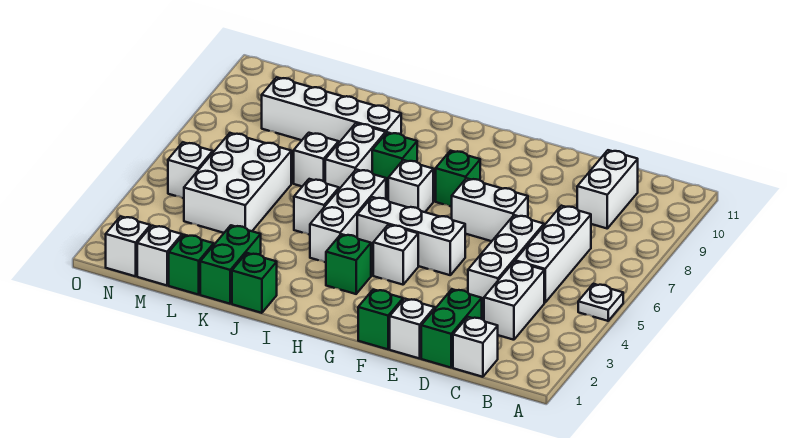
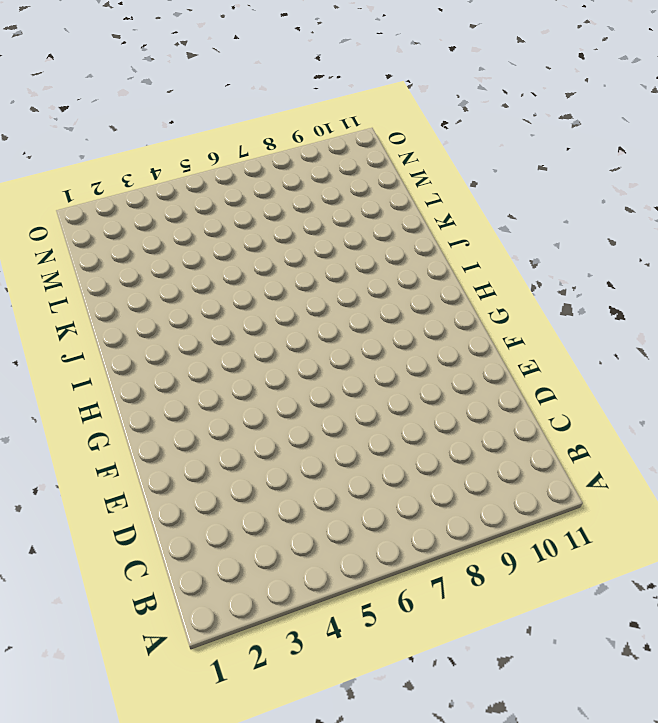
none -> white 1x1 plate [578,284,623,321]
none -> white 1x1 brick [453,317,498,377]
none -> white 1x2 brick [484,261,544,340]

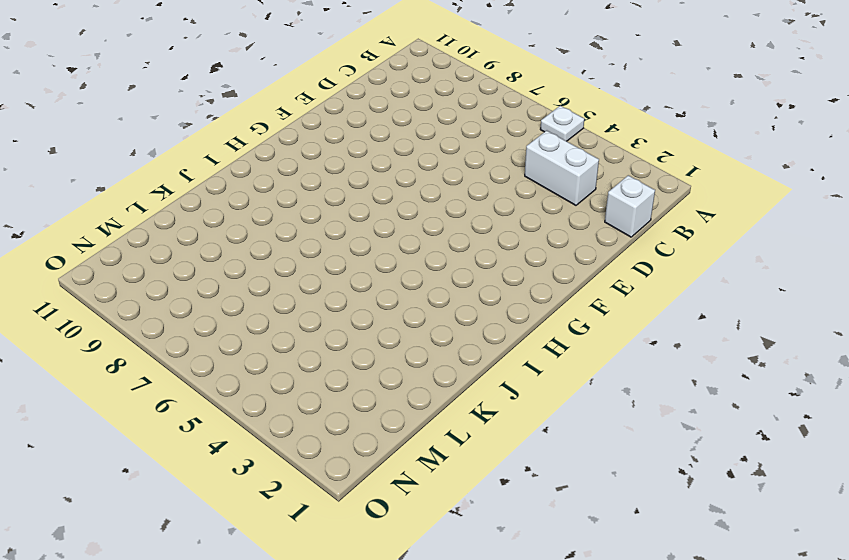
none -> white 1x3 brick [515,206,591,303]
none -> white 1x2 brick [577,150,638,228]
none -> green 1x2 brick [421,289,482,368]

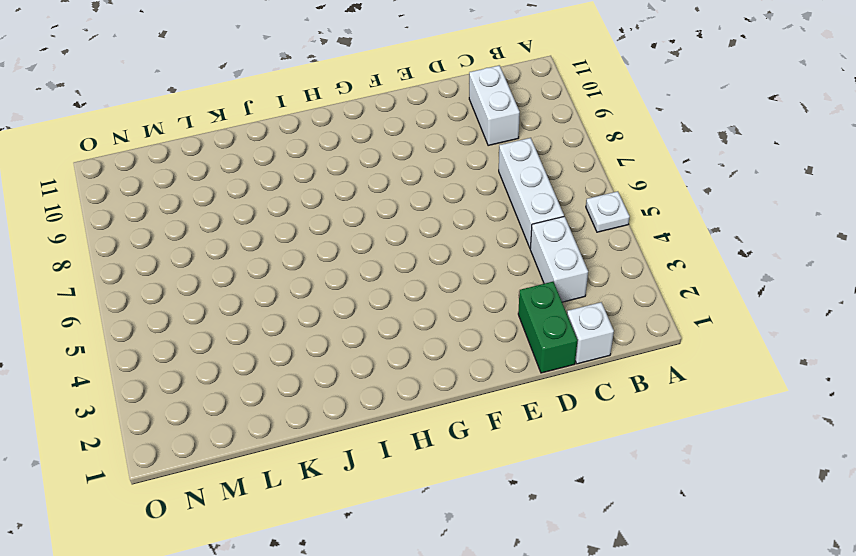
none -> white 1x3 brick [468,215,544,308]
none -> white 1x1 brick [390,299,435,359]
none -> white 1x2 brick [452,178,528,241]

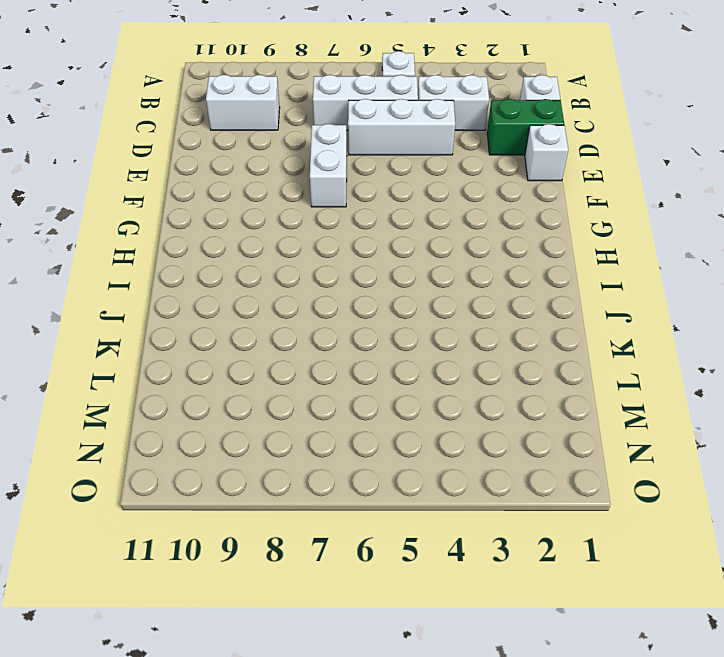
none -> green 1x1 brick [358,290,403,349]
none -> white 1x3 brick [357,197,465,275]
none -> white 1x1 brick [373,225,418,285]

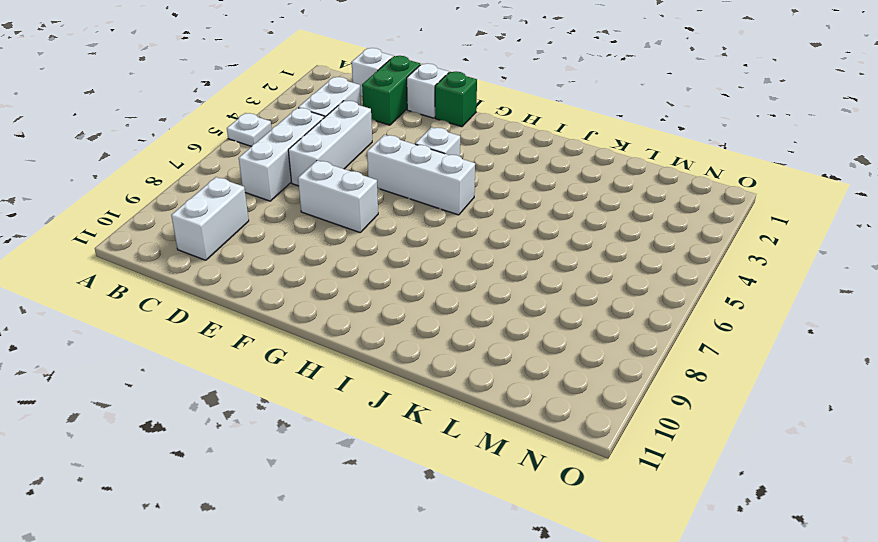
none -> green 1x1 brick [436,151,480,207]
none -> green 1x1 brick [326,234,371,294]
none -> white 1x1 brick [388,160,433,212]

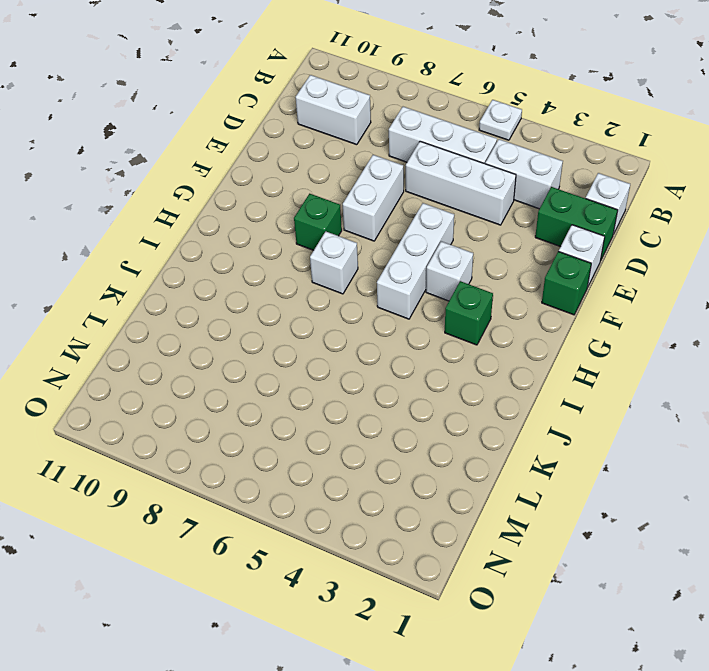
none -> white 1x3 brick [310,169,386,262]
none -> green 1x1 brick [372,132,417,188]
none -> green 1x1 brick [232,253,277,313]

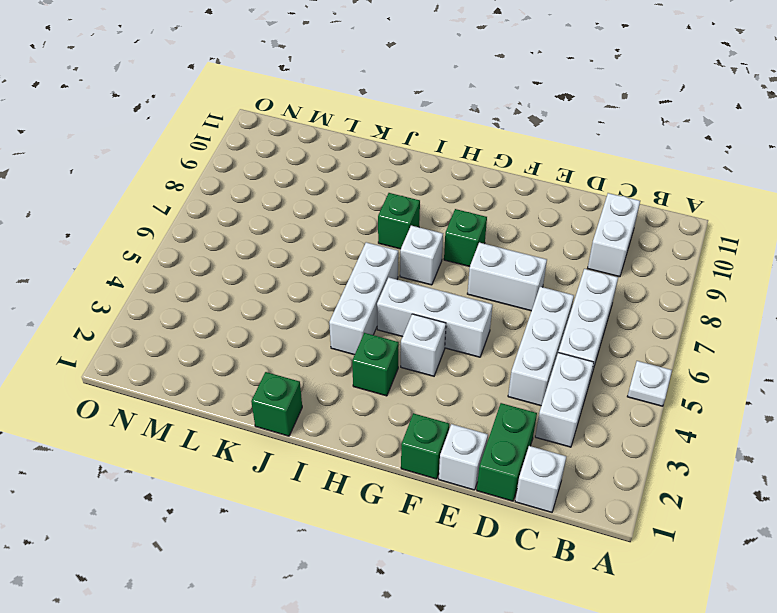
none -> white 1x1 brick [294,179,339,235]
none -> white 1x2 brick [325,123,386,189]
none -> white 1x4 brick [262,77,401,142]

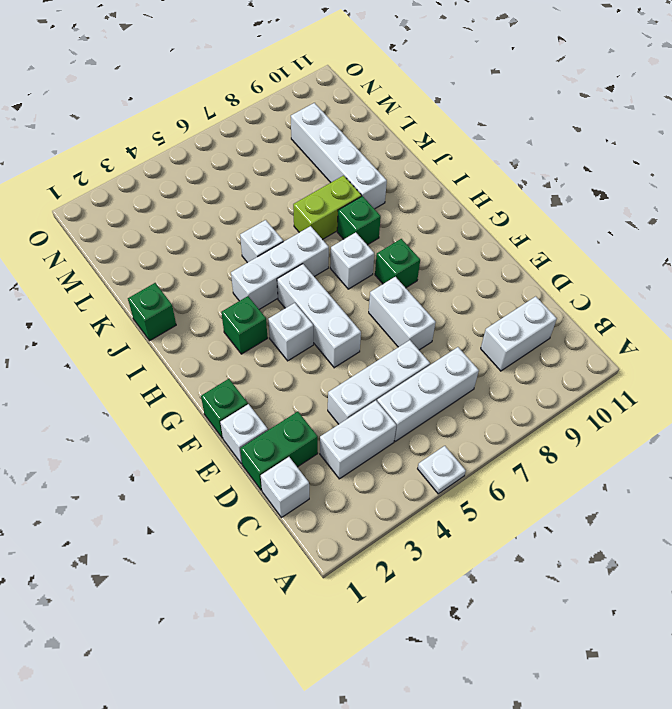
lime 1x2 brick [293,176,362,240] -> white 1x2 brick [325,123,386,189]
none -> green 1x2 brick [200,225,261,304]
none -> white 1x1 brick [294,133,339,186]
none -> green 1x1 brick [169,235,214,295]

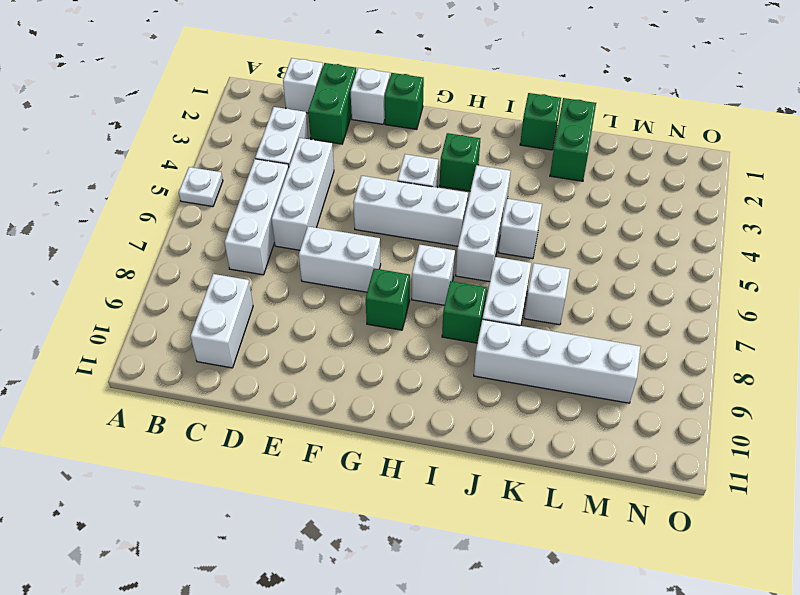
none -> green 1x1 brick [169,235,214,295]
none -> white 2x3 brick [184,133,291,233]
none -> white 1x1 brick [137,226,182,285]

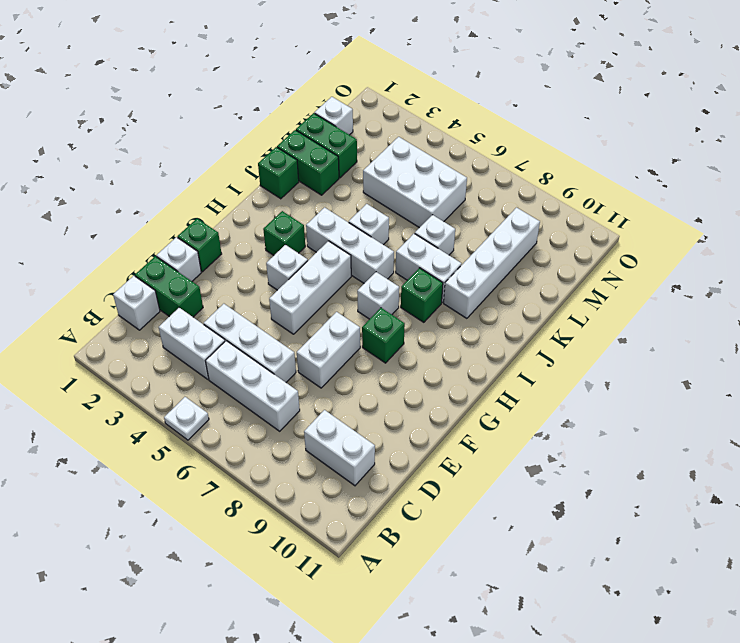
green 1x2 brick [296,113,357,178] -> green 1x1 brick [169,235,214,295]
none -> white 1x1 brick [106,216,150,276]
none -> white 1x1 brick [168,142,213,198]

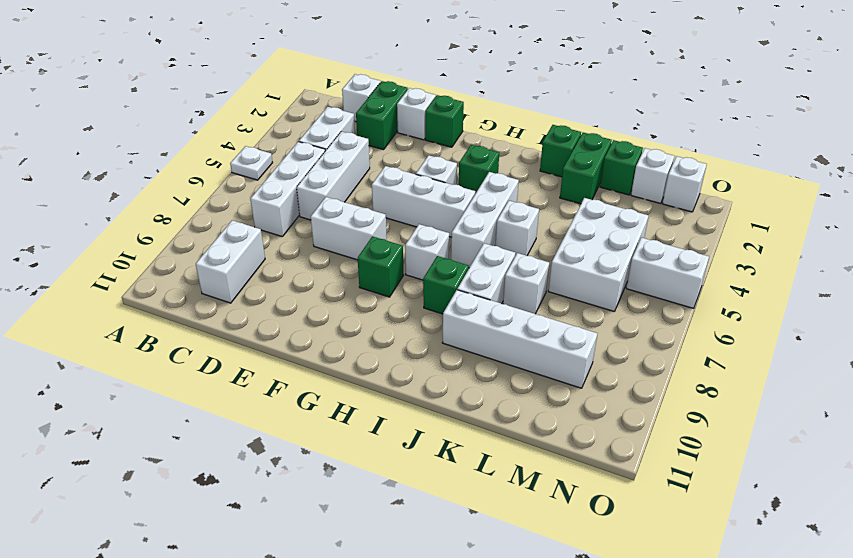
white 1x2 brick [626,237,709,308] -> white 1x1 brick [168,142,213,198]

